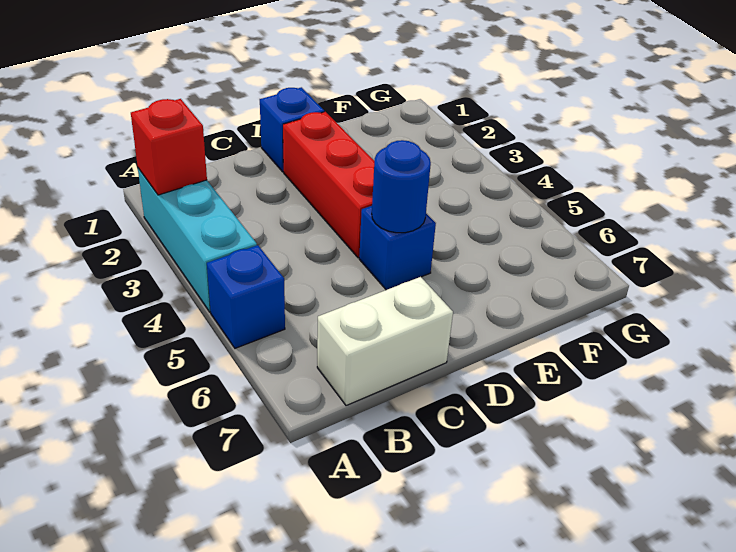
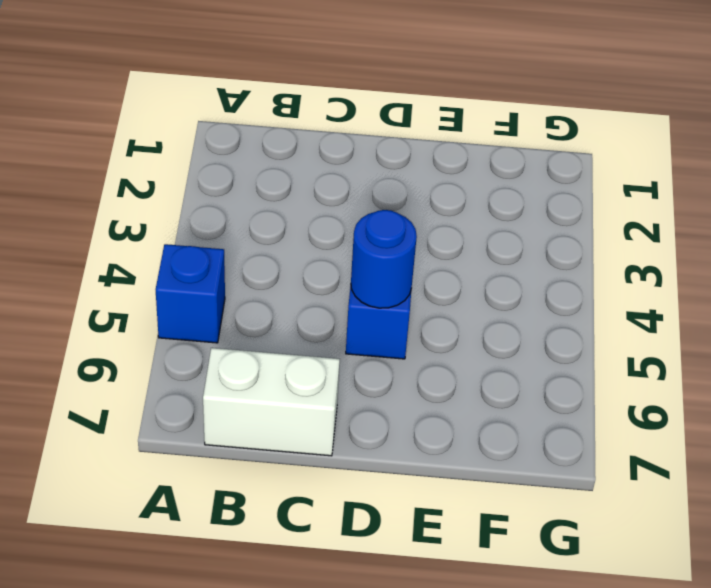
none -> cyan 1x3 brick [138,168,257,312]
none -> blue 1x1 brick [260,87,324,172]

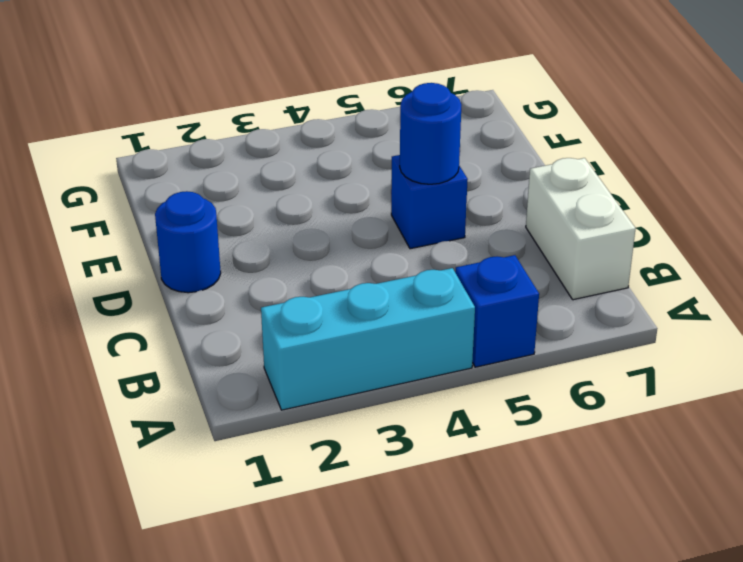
blue 1x1 round brick [155,191,221,293] -> blue 1x1 brick [260,87,324,172]
none -> red 1x3 brick [283,112,374,258]
none -> red 1x1 brick [131,99,207,195]

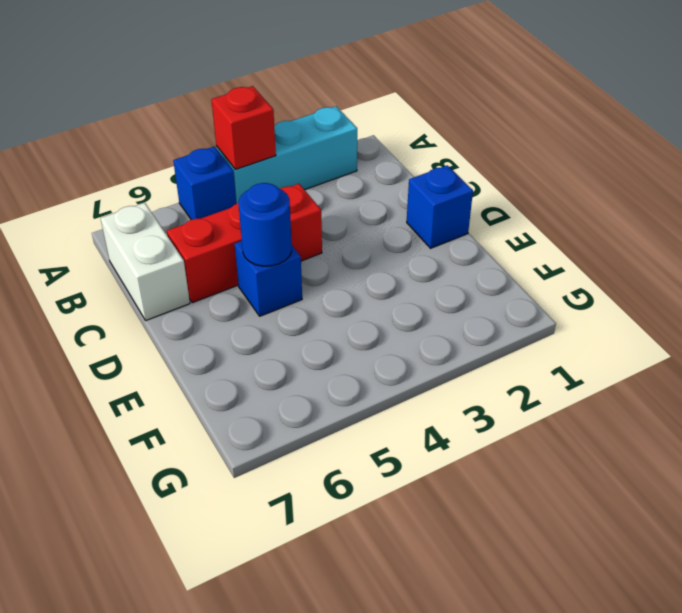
red 1x1 brick [211,86,276,169] -> red 1x1 brick moved to [131,99,207,195]
red 1x3 brick [167,184,322,303] -> red 1x3 brick moved to [283,112,374,258]

